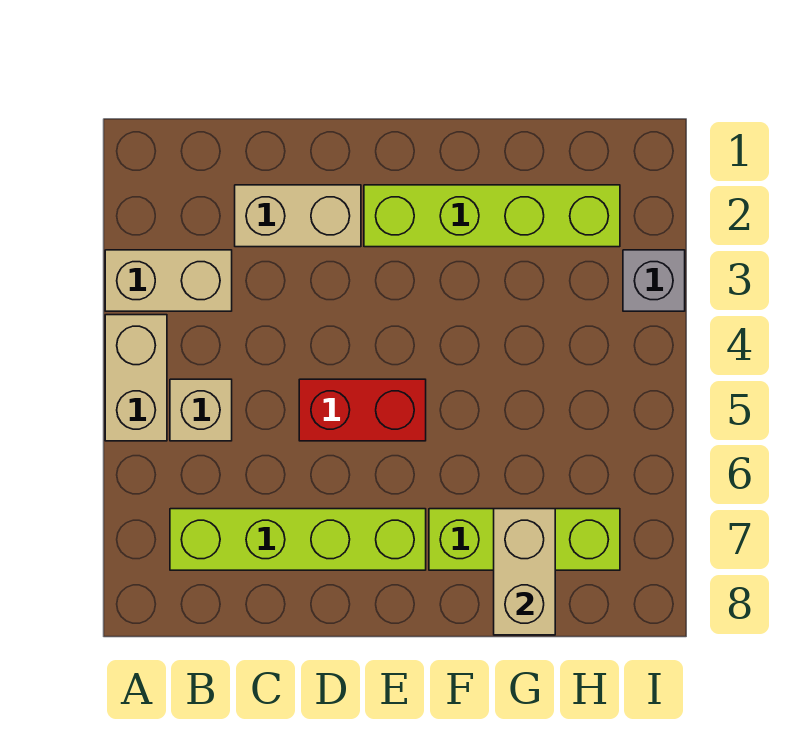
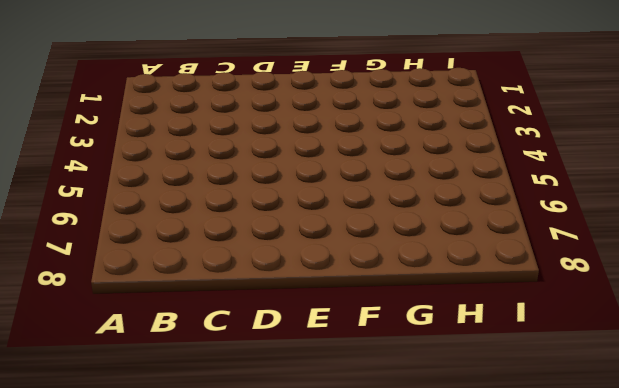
none -> tan 1x2 brick [105,250,232,311]
none -> tan 1x2 brick [105,315,167,441]

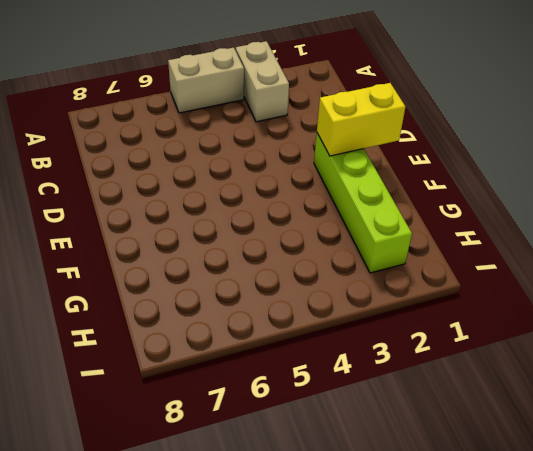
yellow 1x2 brick [317,83,405,156] -> none
none -> tan 1x1 brick [170,379,232,441]
none -> lime 1x4 brick [170,509,426,570]

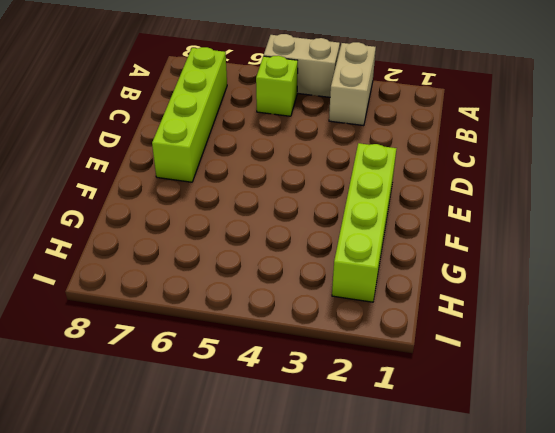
lime 1x1 brick [256,56,298,116] -> tan 1x1 brick [170,379,232,441]
none -> tan 1x2 brick [235,185,361,247]
none -> red 1x2 brick [299,379,426,441]

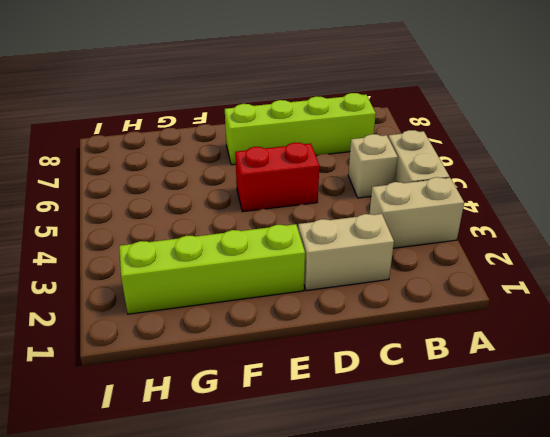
none -> lime 1x3 brick [429,509,620,570]
none -> grey 1x1 brick [623,250,685,311]

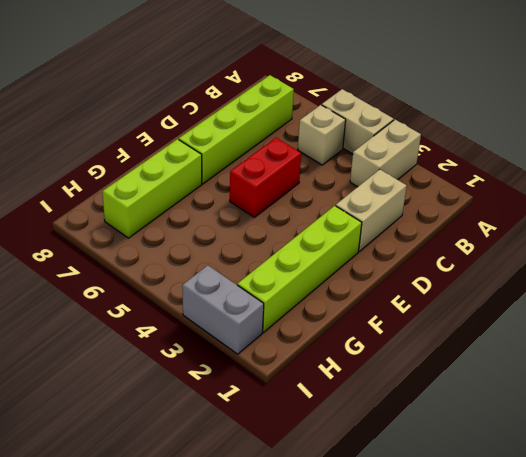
grey 1x2 brick [182,265,264,354] -> grey 1x1 brick [623,250,685,311]
none -> tan 1x2 brick [494,509,555,635]

